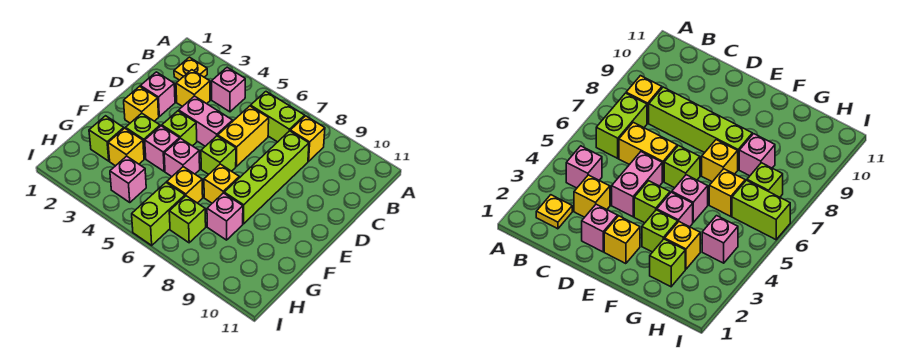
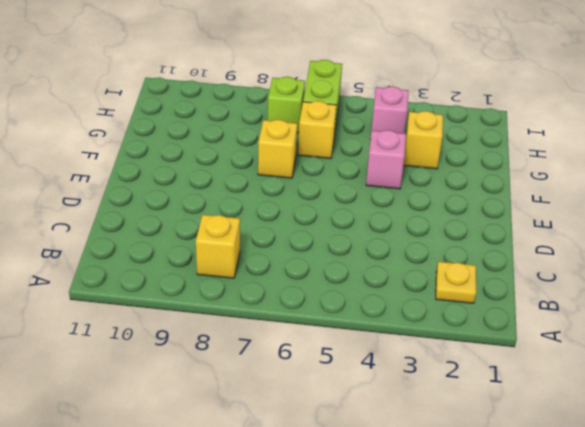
none -> pink 1x1 brick [212,67,245,112]
none -> lime 1x2 brick [251,92,305,142]
none -> yellow 1x1 brick [176,70,210,107]

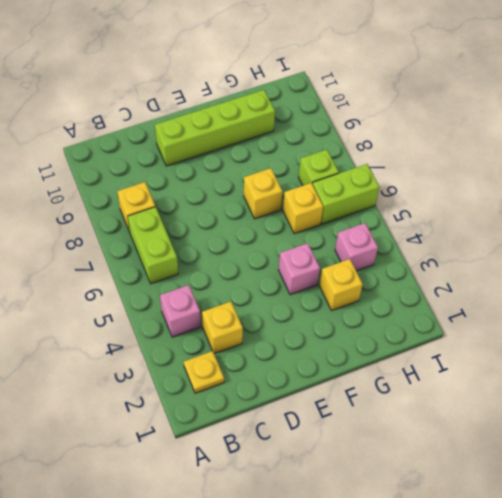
lime 1x4 brick [155,90,275,166] -> lime 1x4 brick moved to [224,131,309,224]
none -> yellow 1x2 brick [218,106,269,166]
none -> pink 1x1 brick [140,72,175,116]
none -> pink 1x2 brick [179,96,233,146]

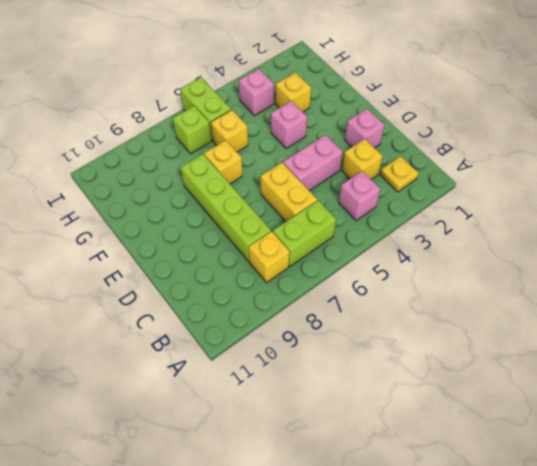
none -> yellow 1x1 brick [124,86,159,123]
none -> lime 1x1 brick [162,111,197,146]
none -> lime 1x1 brick [201,136,236,174]

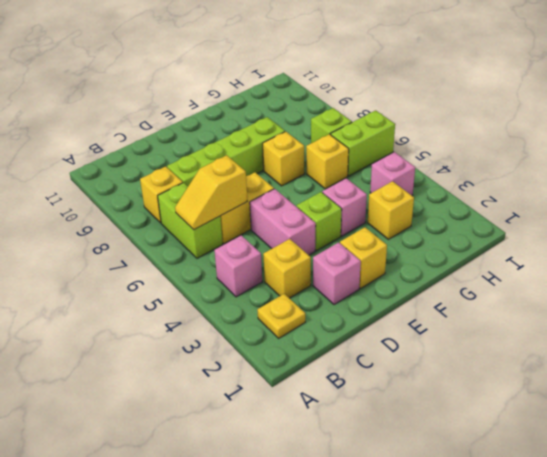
yellow 1x2 slope [175,155,247,230] -> none
none -> lime 1x1 brick [201,136,236,174]
none -> lime 1x1 brick [126,113,160,159]
none -> pink 1x1 brick [164,138,200,177]

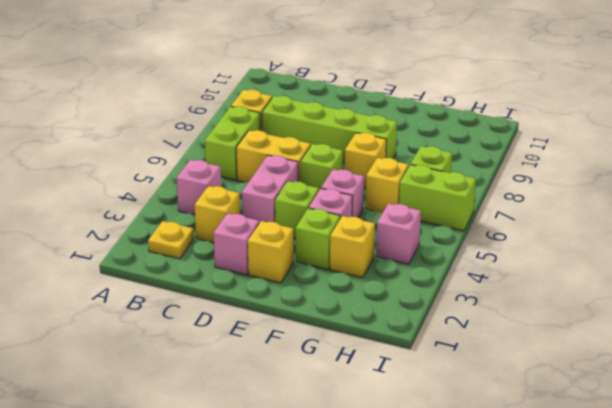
none -> lime 1x1 brick [89,116,124,161]
none -> pink 1x1 brick [207,193,243,240]

